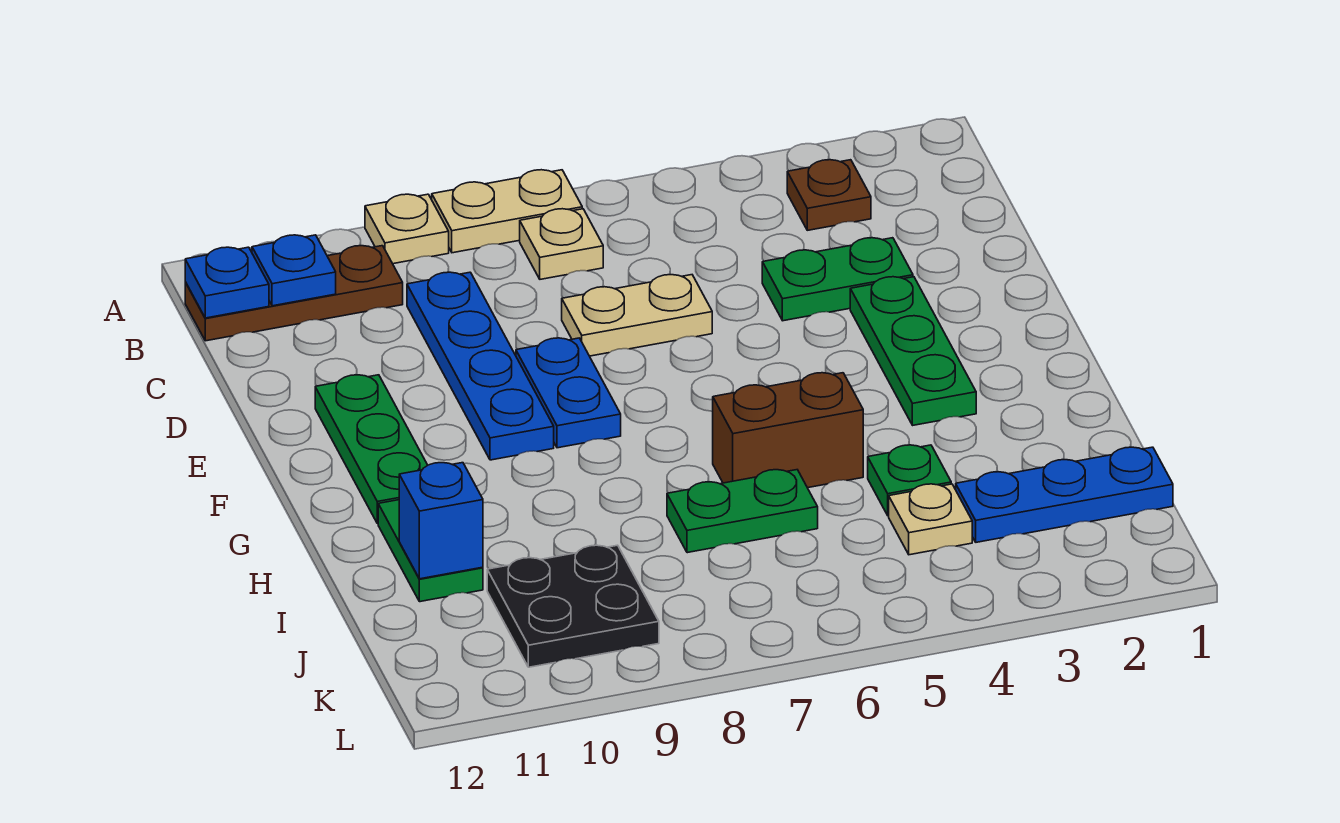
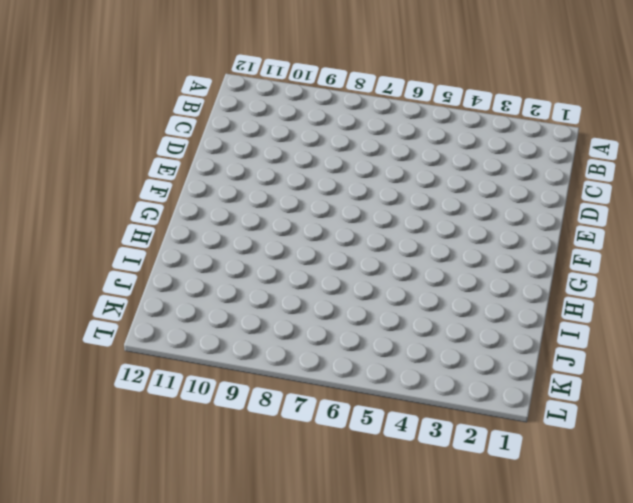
none -> tan 1x2 plate [432,170,582,253]
none -> tan 1x1 plate [365,194,449,264]
none -> brown 1x1 plate [787,160,871,230]

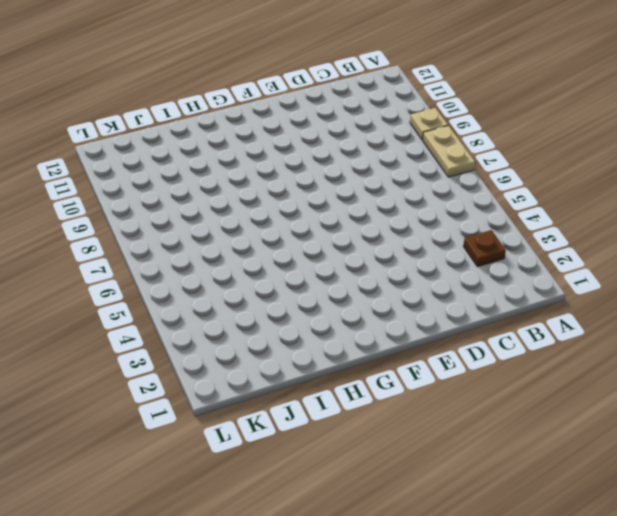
none -> tan 1x1 plate [520,209,603,279]
none -> brown 1x3 plate [185,246,403,341]
none -> blue 1x4 plate [407,272,554,460]

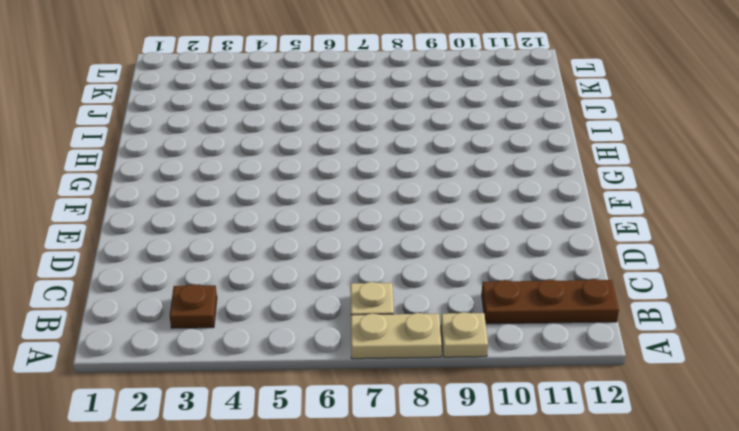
none -> blue 1x4 plate [407,272,554,460]
none -> green 1x2 plate [762,238,913,321]
none -> tan 1x2 plate [562,275,712,356]

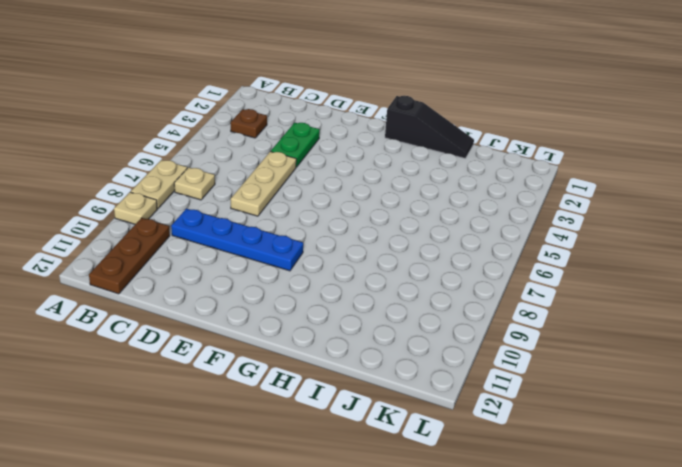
tan 1x3 plate [231,152,296,216] -> tan 1x2 plate [562,275,712,356]
black 1x3 slope [385,96,474,158] -> none
none -> green 1x3 plate [850,277,976,425]
none -> blue 1x2 plate [516,338,621,448]
none -> green 1x3 plate [315,375,428,524]

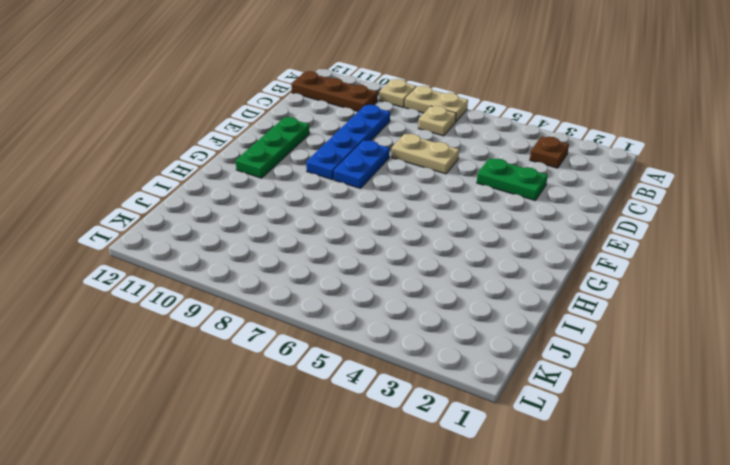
none -> green 1x3 plate [850,277,976,425]
none -> brown 1x2 brick [713,373,863,488]
none -> green 1x2 plate [378,500,483,602]

